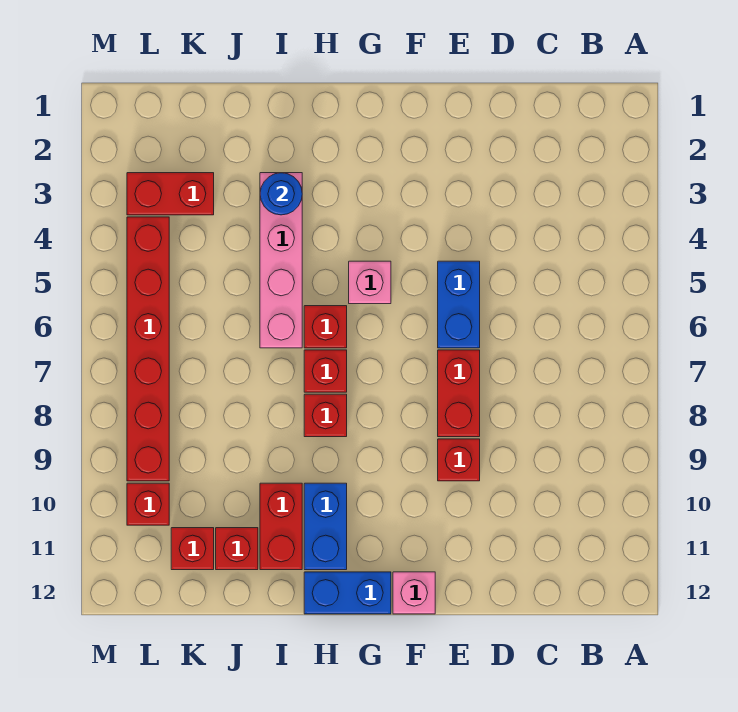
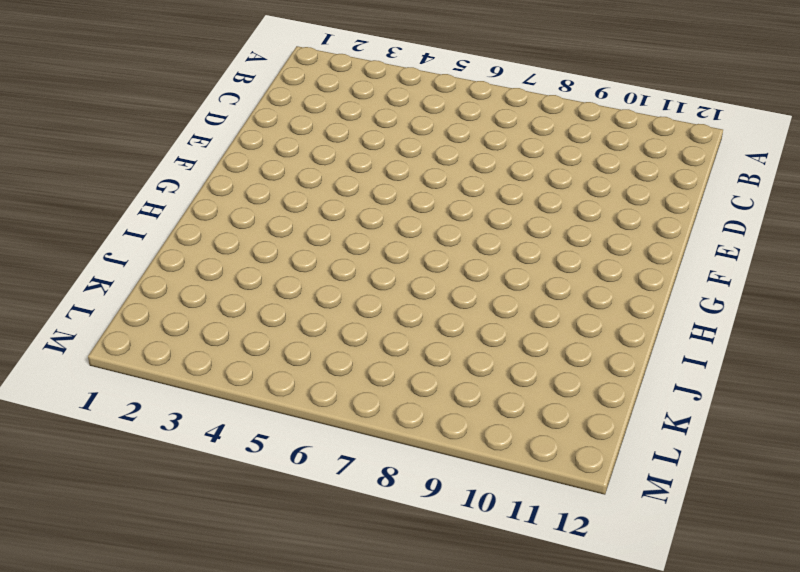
none -> blue 1x2 brick [438,261,480,348]
none -> red 1x2 brick [438,350,480,437]
none -> red 1x1 brick [438,439,480,481]

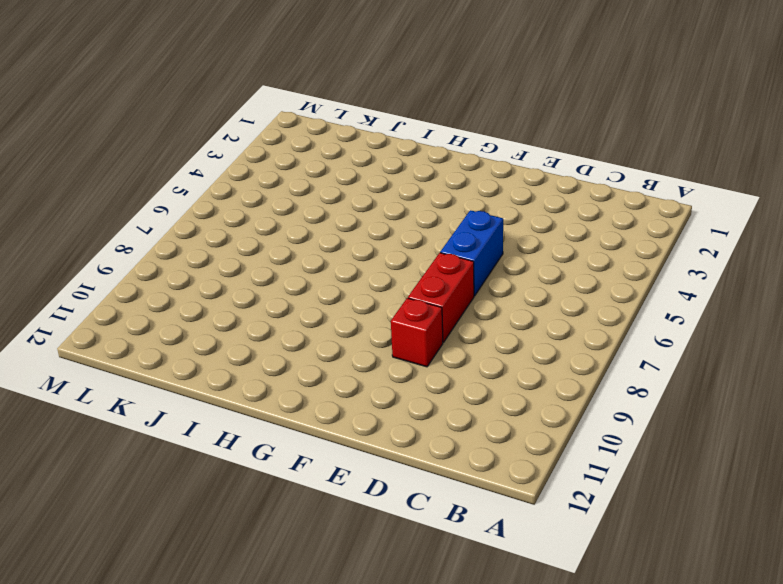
none -> pink 1x1 brick [393,572,435,614]
none -> pink 1x1 brick [349,261,391,304]
none -> blue 1x2 brick [304,572,391,614]

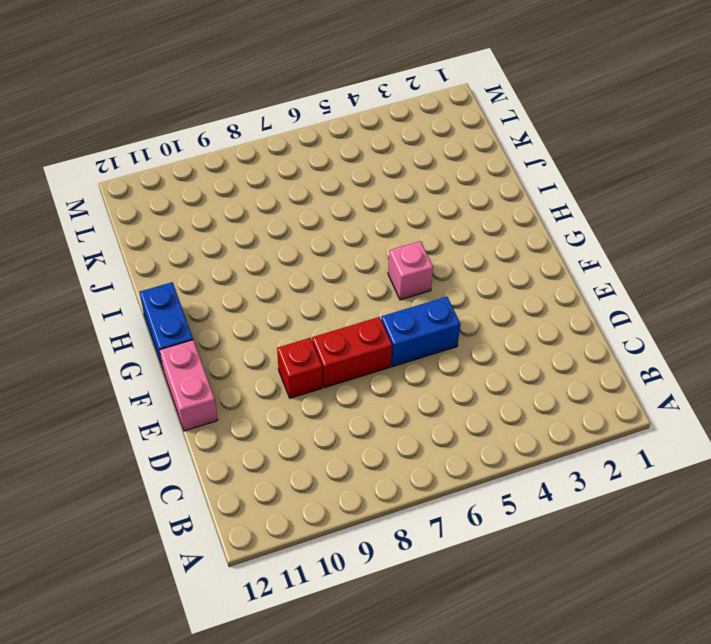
pink 1x2 brick [160,340,218,431] -> pink 1x1 brick [393,572,435,614]
none -> red 1x1 brick [304,306,347,348]
none -> red 1x1 brick [304,350,347,392]
none -> red 1x1 brick [304,394,347,437]

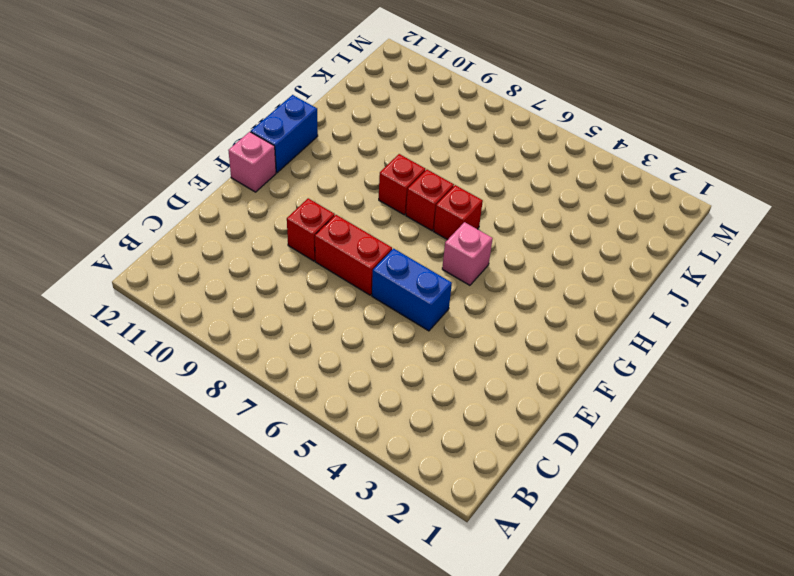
none -> blue 1x2 brick [304,483,347,570]
none -> pink 1x4 brick [260,173,302,348]
none -> red 1x2 brick [260,483,302,570]

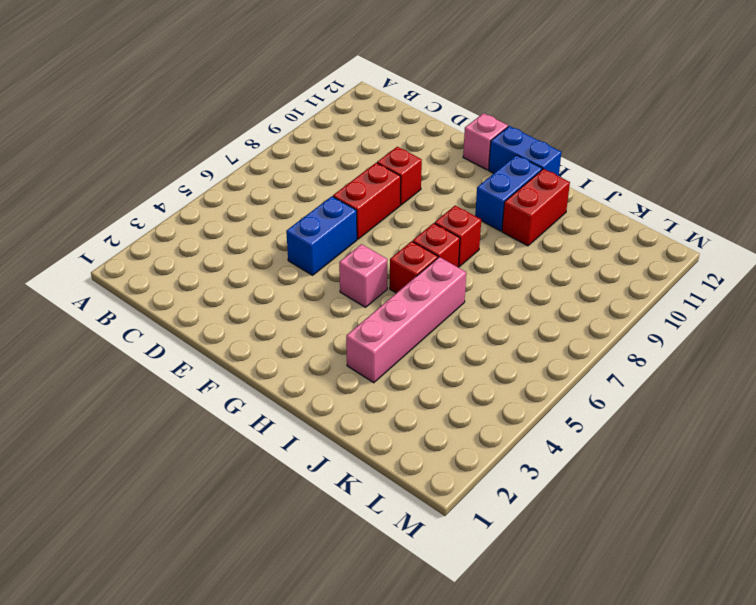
none -> red 1x1 brick [216,528,258,570]
none -> red 1x2 brick [127,173,214,215]
none -> red 1x1 brick [171,528,214,570]

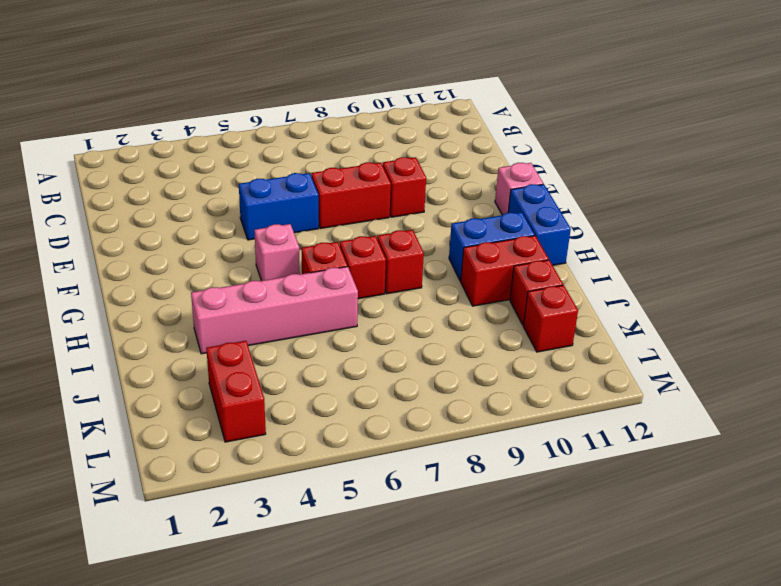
none -> red 1x6 brick [127,217,169,481]
none -> red 1x1 brick [127,483,169,525]
none -> blue 1x1 round brick [260,173,302,215]

